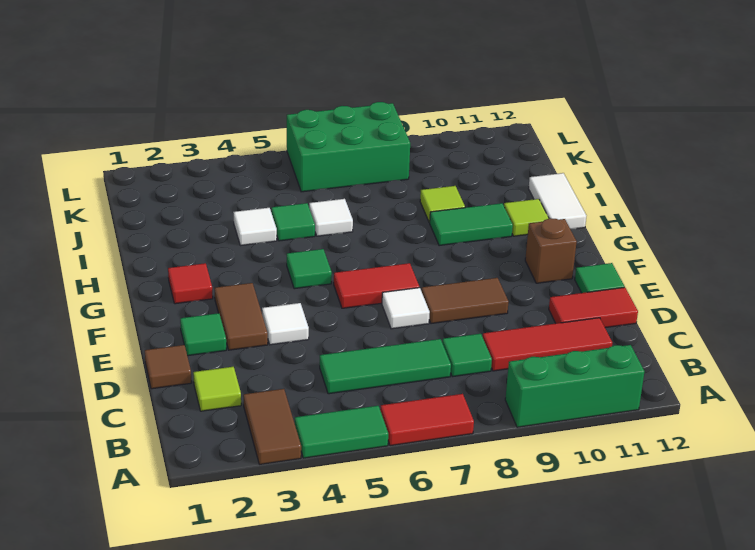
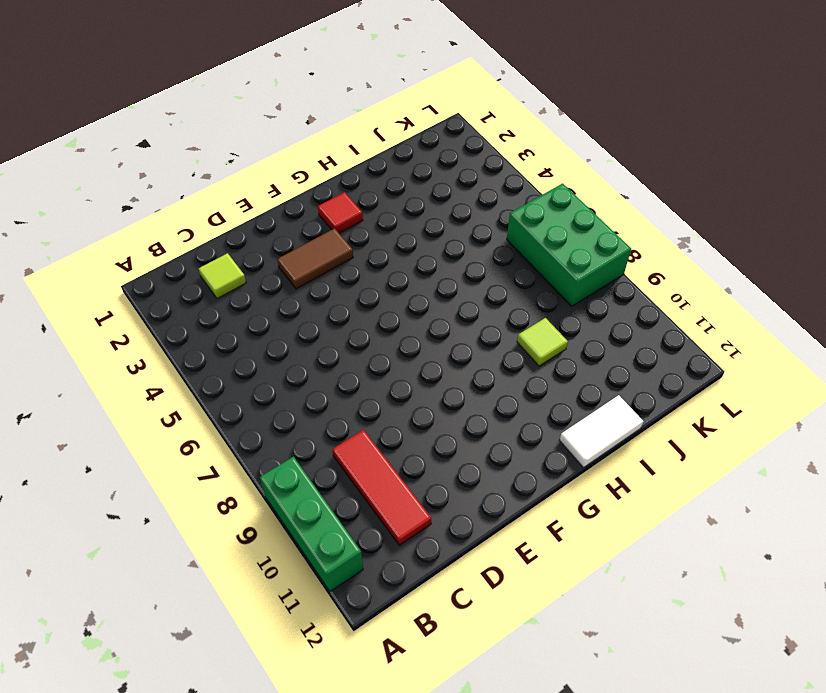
none -> brown 1x2 tile [243,389,301,464]
none -> green 1x2 tile [295,406,388,458]
none -> red 1x2 tile [380,394,474,446]

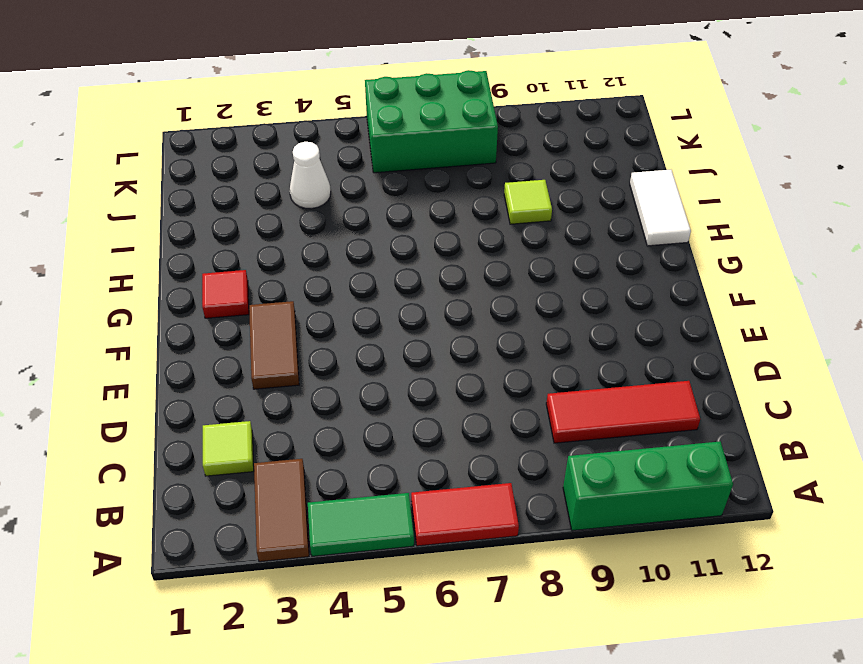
white 1x1 cone [290,142,331,209] -> none
none -> green 1x3 tile [320,339,451,394]
none -> green 1x1 tile [442,334,492,377]
none -> brown 1x1 tile [145,345,192,389]

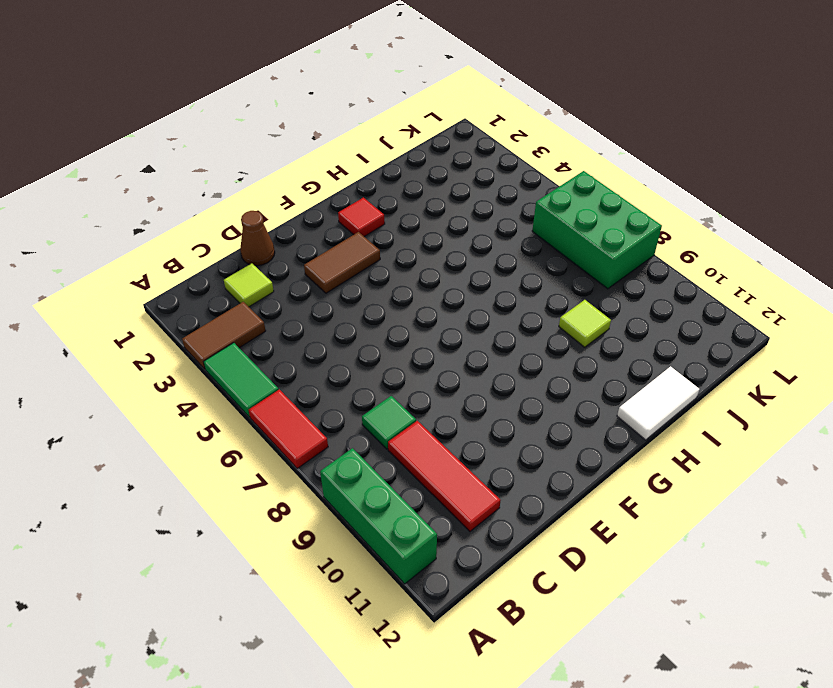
brown 1x1 cone [240,211,275,266] -> brown 1x1 tile [145,345,192,389]
none -> green 1x3 tile [320,339,451,394]
none -> red 1x2 tile [549,287,638,328]
none -> green 1x1 tile [180,313,226,356]

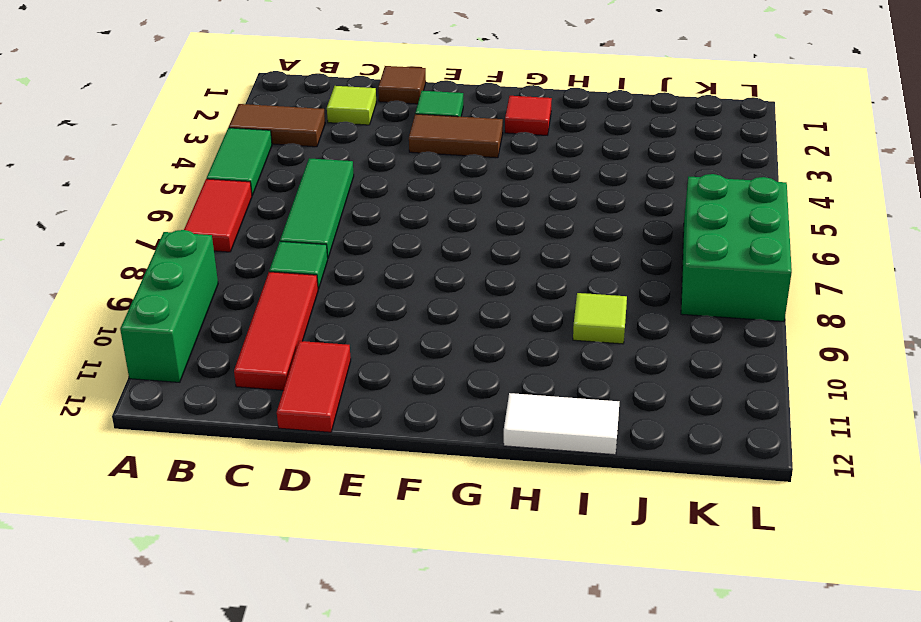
none -> white 1x1 tile [262,303,309,345]
none -> white 1x1 tile [382,288,430,329]
none -> brown 1x2 tile [422,278,509,324]

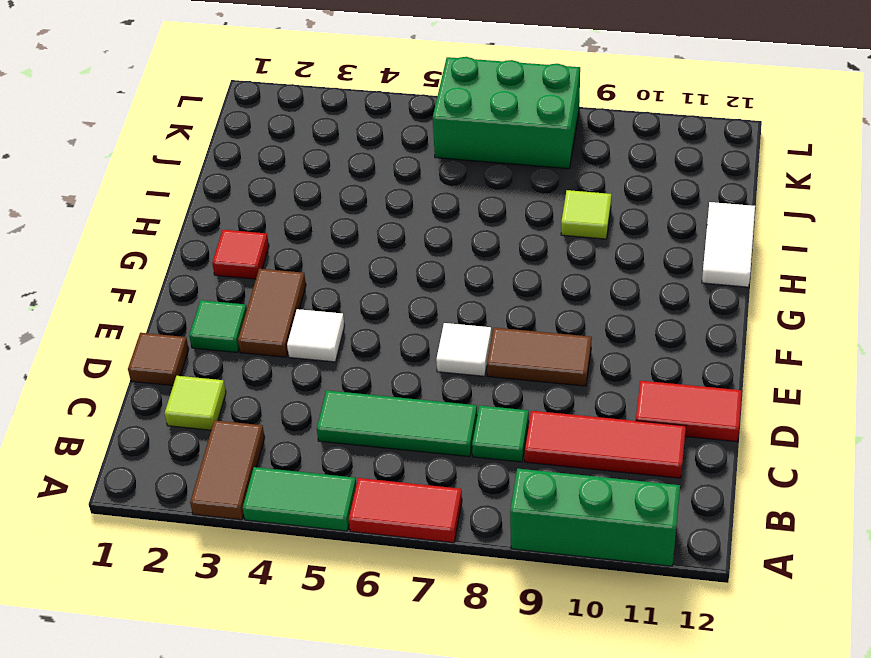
none -> green 1x1 tile [575,263,625,293]
none -> red 1x2 tile [334,263,419,308]
none -> brown 1x1 brick [525,218,577,283]

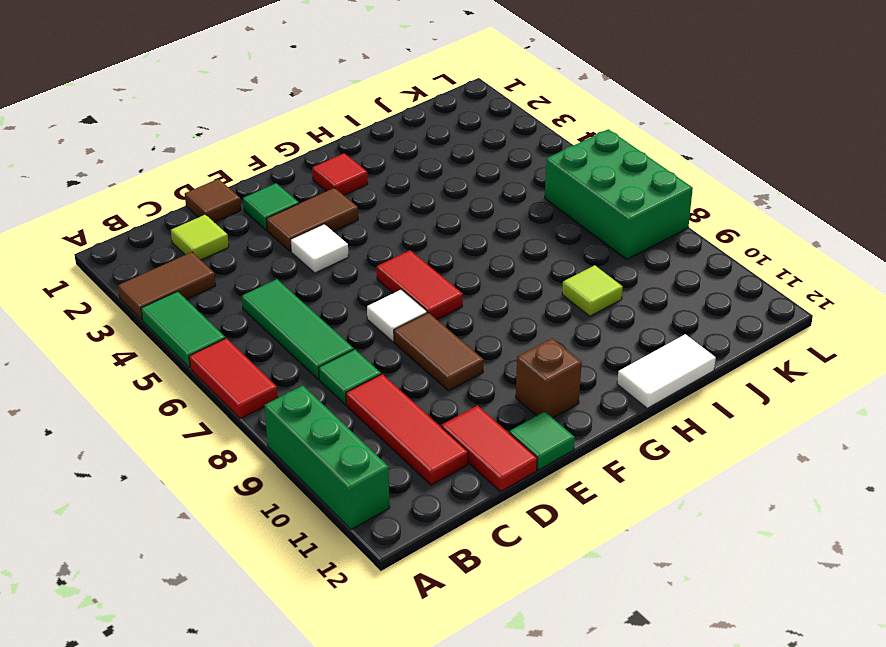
none -> green 1x1 tile [287,249,332,289]
none -> green 1x2 tile [429,203,513,246]
none -> lime 1x1 tile [504,199,549,236]

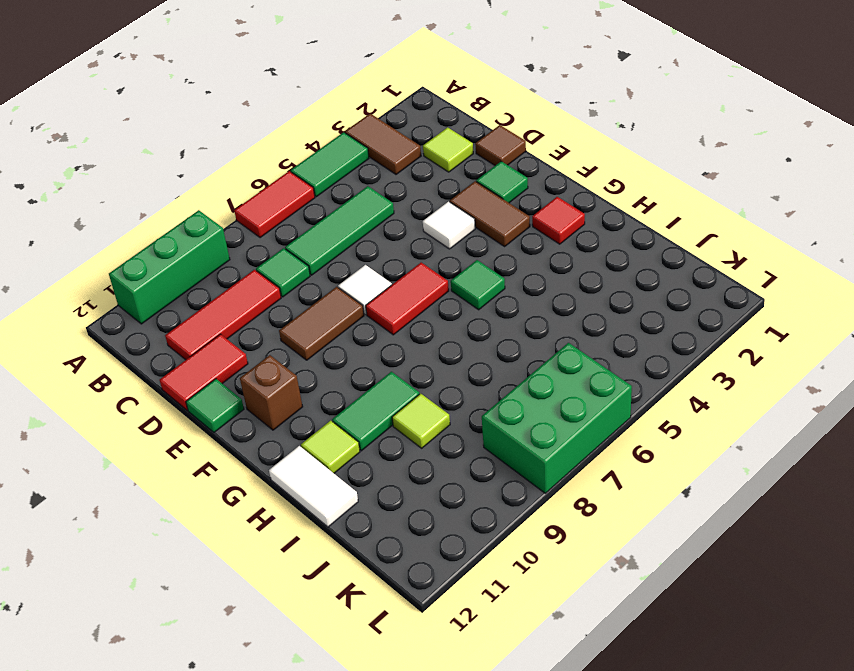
none -> white 1x1 tile [233,208,277,246]
none -> green 1x1 tile [272,203,315,241]
none -> white 1x1 tile [309,199,353,236]

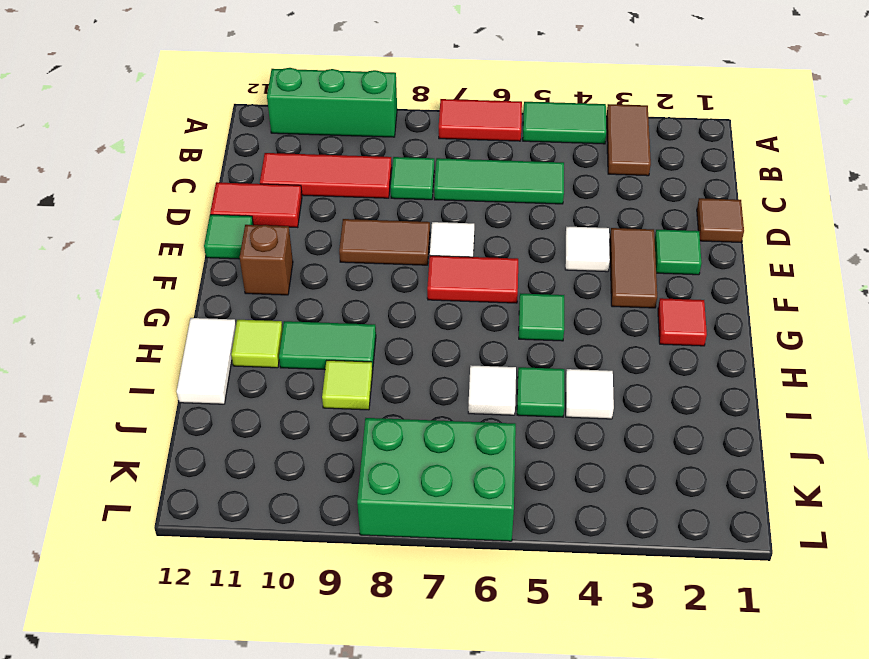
none -> lime 1x1 tile [193,367,241,411]

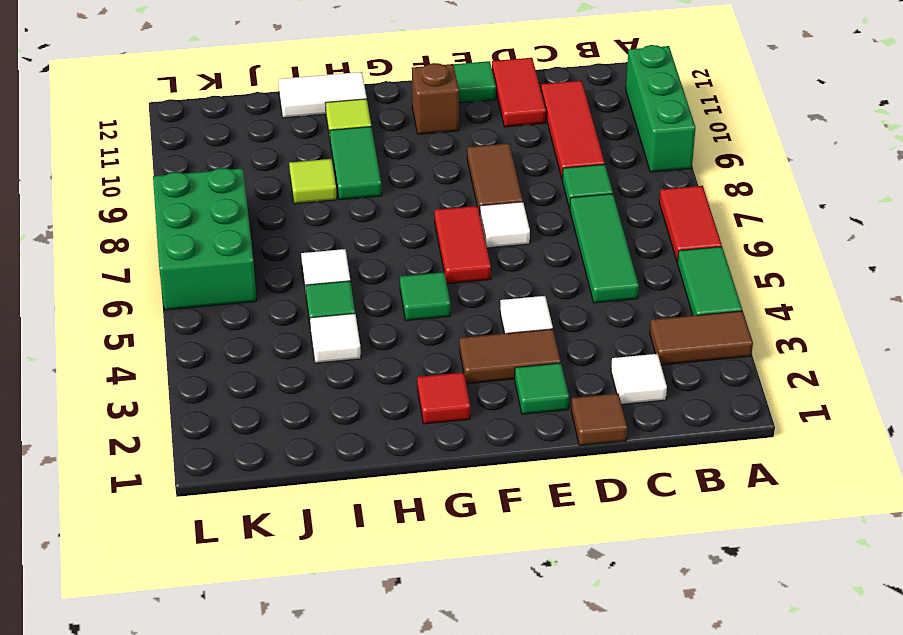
white 1x1 tile [611,354,667,404] -> lime 1x1 tile [193,367,241,411]

